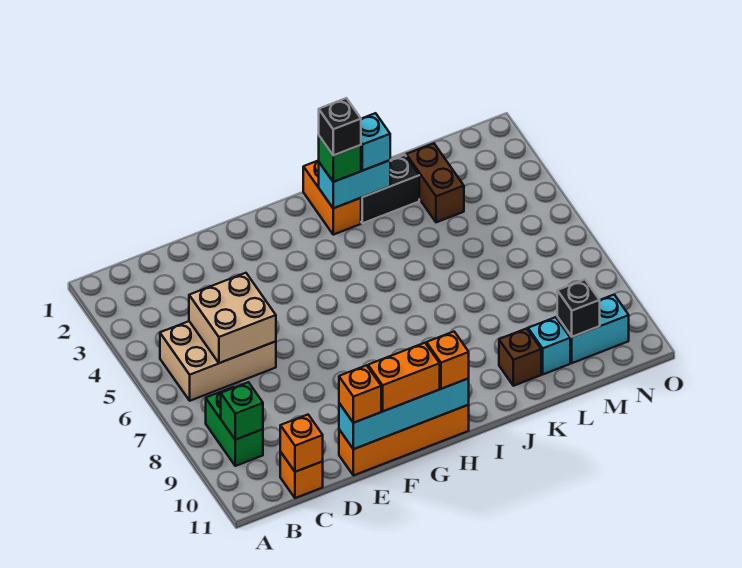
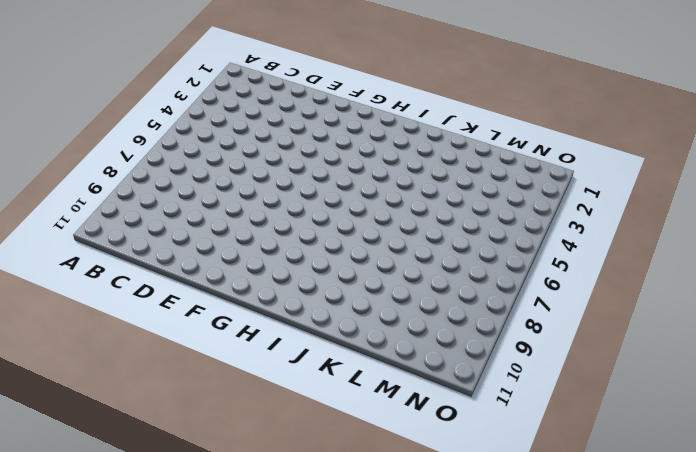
none -> tan 2x3 brick [160,321,276,401]
none -> green 1x2 brick [206,387,263,466]
none -> orange 1x1 brick [280,452,323,498]

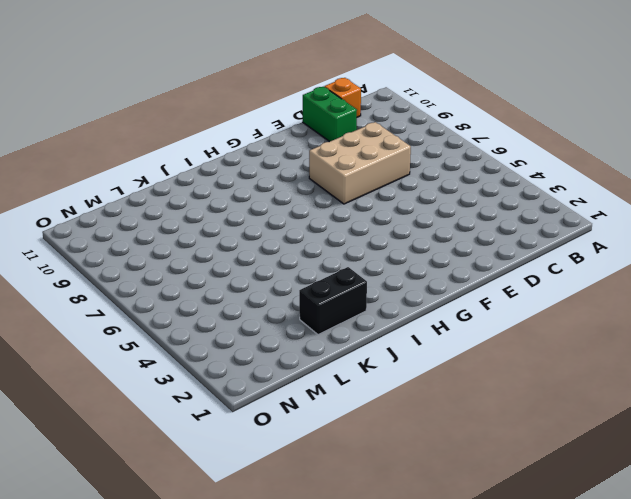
tan 2x3 brick [309,122,411,204] -> tan 2x3 brick moved to [160,321,276,401]
green 1x2 brick [303,87,357,142] -> green 1x2 brick moved to [206,387,263,466]
none -> orange 1x4 brick [339,405,469,476]
none -> orange 1x2 brick [303,160,361,235]
none -> brown 1x1 brick [499,328,541,386]

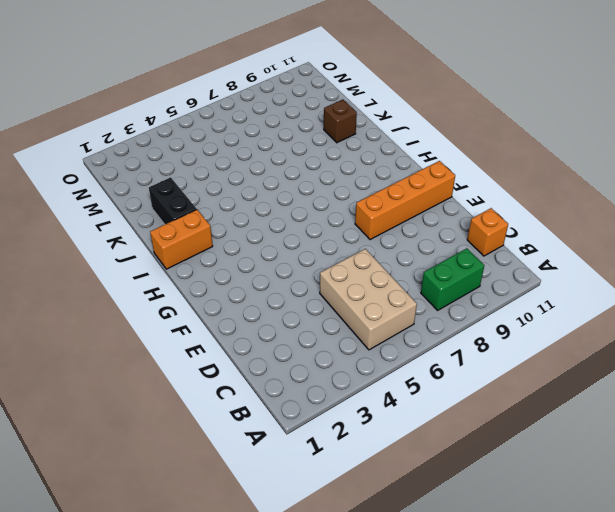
orange 1x4 brick [355,161,455,240] -> orange 1x4 brick turned to [339,405,469,476]
none -> brown 1x2 brick [406,143,464,222]
none -> cyan 1x1 brick [528,317,570,374]
none -> cyan 1x2 brick [557,295,629,363]

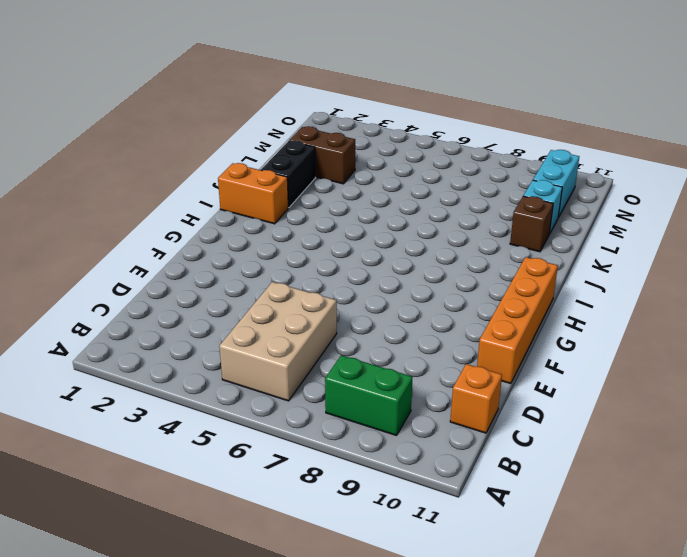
none -> green 1x1 brick [221,382,263,440]
none -> tan 2x2 brick [189,273,276,363]
none -> orange 1x1 brick [280,415,323,472]

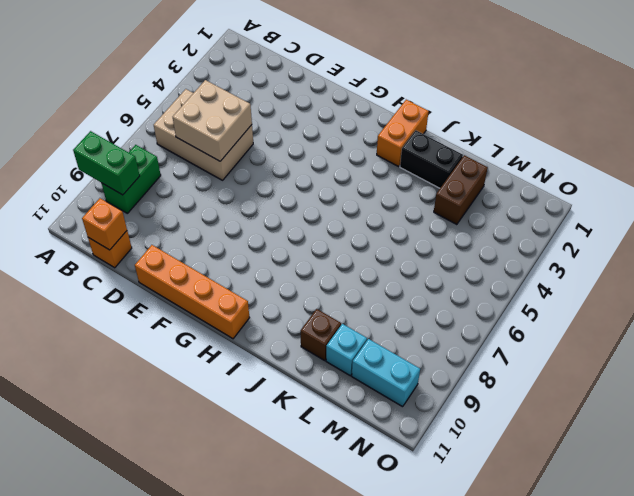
green 1x2 brick [73,131,140,195] -> green 1x1 brick [221,382,263,440]
none -> cyan 1x4 brick [339,378,469,449]
none -> cyan 1x2 brick [319,160,390,208]
none -> black 1x1 brick [557,280,600,337]

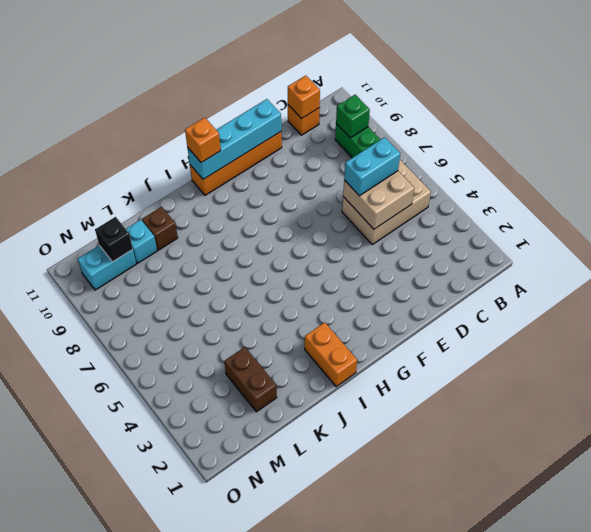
cyan 1x2 brick [344,137,400,196] -> cyan 1x2 brick moved to [319,160,390,208]
none -> black 1x2 brick [361,155,419,223]
none -> orange 1x1 brick [339,365,381,423]
none -> orange 1x2 brick [368,343,440,411]

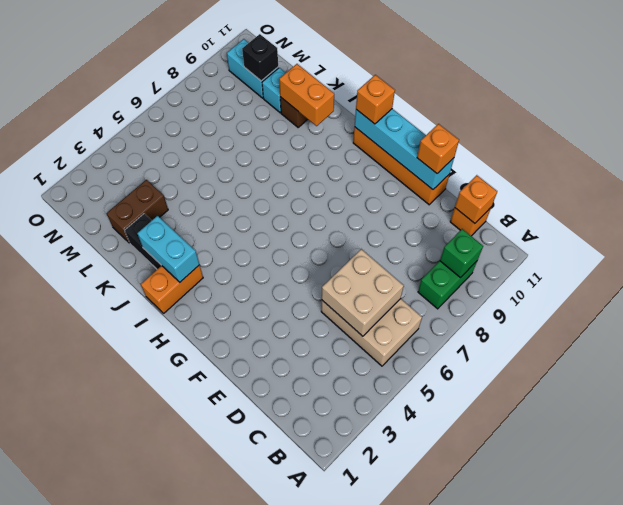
orange 1x2 brick [279,64,334,126] -> orange 1x2 brick moved to [368,343,440,411]
none -> green 1x1 brick [319,136,361,182]
none -> cyan 1x1 brick [361,113,390,171]
none -> black 1x1 brick [319,98,361,155]

